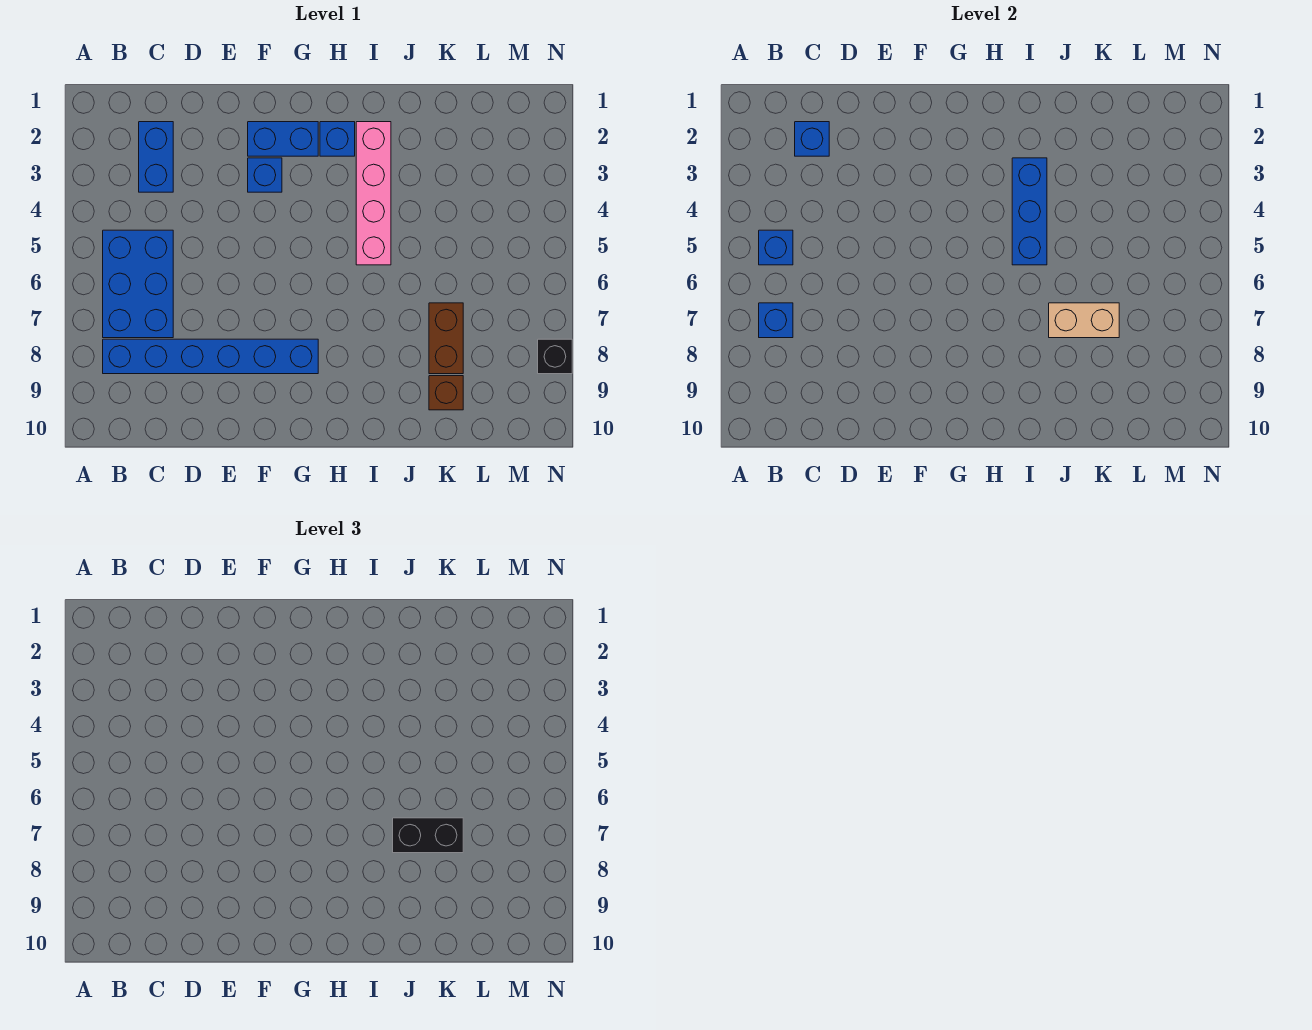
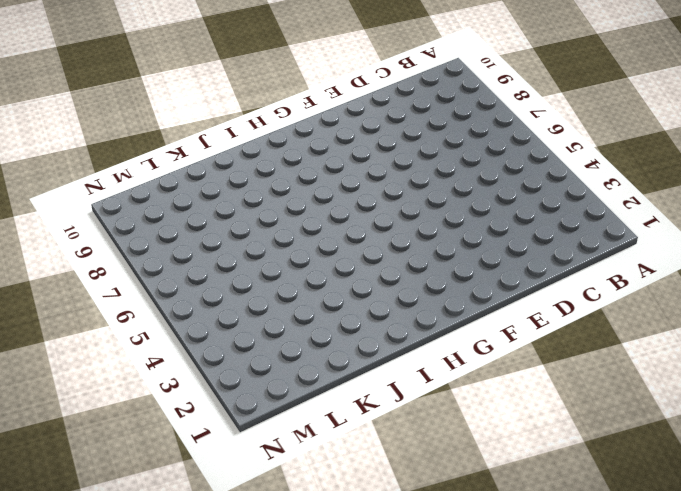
none -> blue 2x3 brick [103,230,173,338]
none -> blue 1x6 brick [103,339,318,374]
none -> blue 1x2 brick [139,122,173,192]

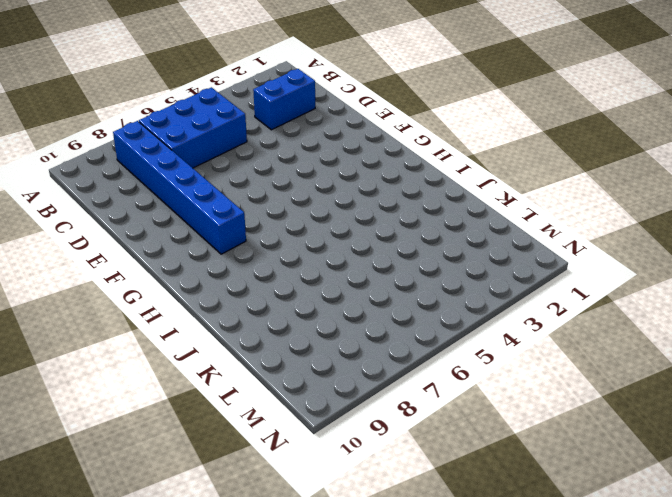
none -> blue 1x2 brick [248,122,318,156]
none -> blue 1x1 brick [248,158,282,192]
none -> blue 1x1 brick [320,122,355,156]

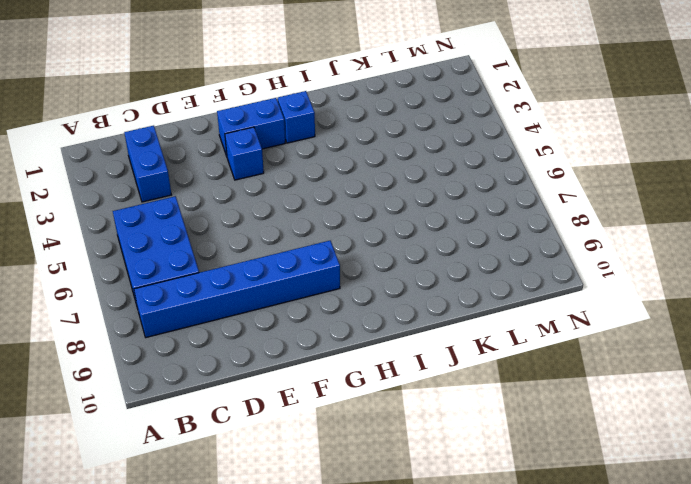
none -> pink 1x4 brick [356,122,391,265]
none -> brown 1x2 brick [429,303,463,374]
none -> brown 1x1 brick [429,376,463,410]

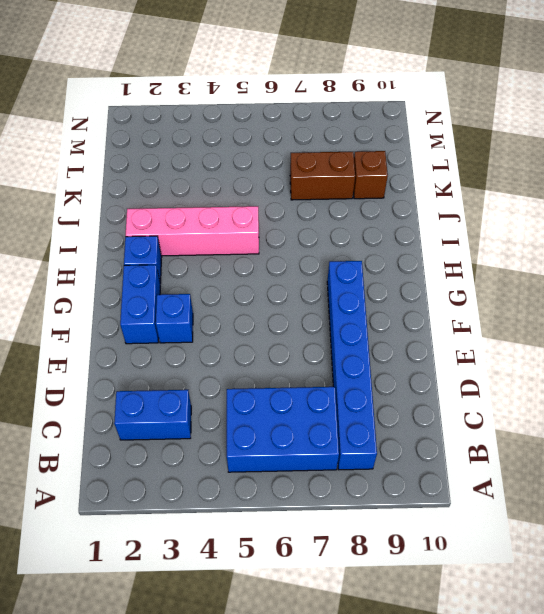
none -> black 1x1 brick [538,339,572,374]
none -> blue 1x1 brick [759,230,793,265]
none -> blue 1x1 brick [759,303,793,338]

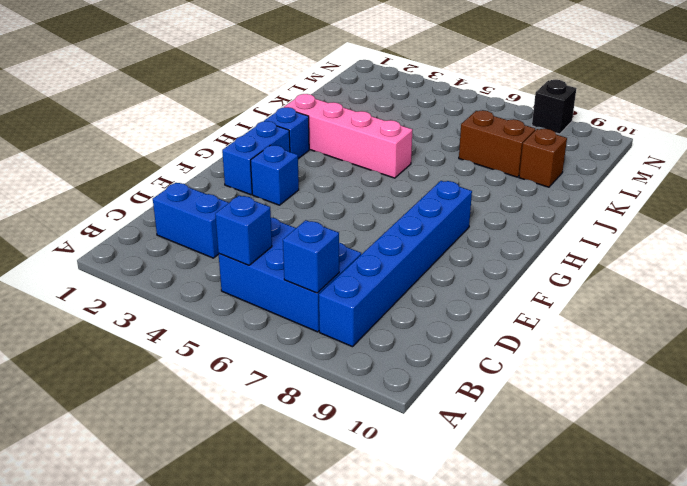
none -> blue 1x1 brick [795,122,829,156]
none -> blue 1x3 brick [1012,158,1047,265]
none -> tan 1x2 brick [1049,303,1119,338]

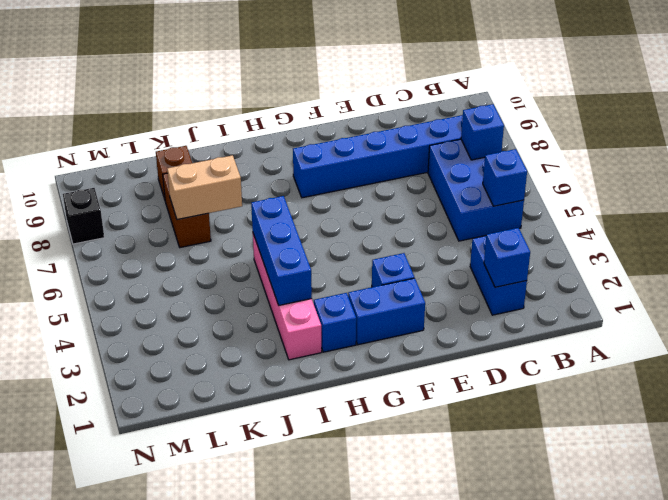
none -> black 1x2 brick [393,818,463,853]

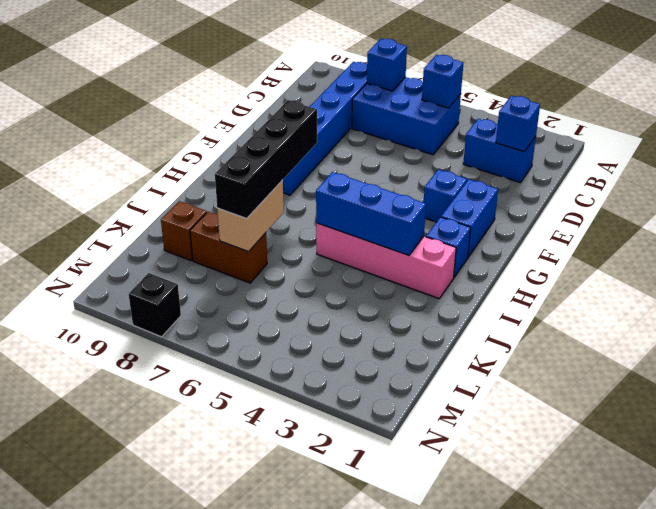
black 1x4 brick [215,100,317,219] -> black 1x2 brick [393,818,463,853]

